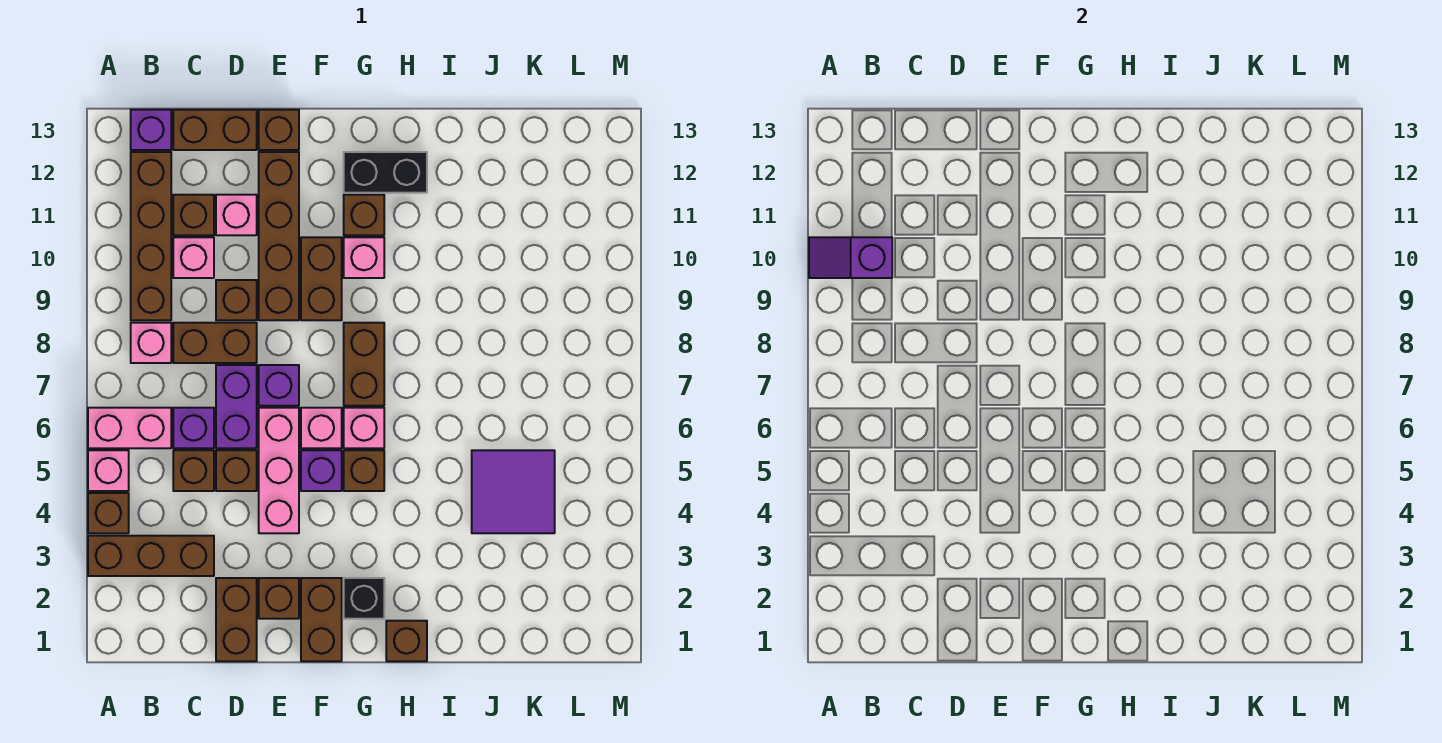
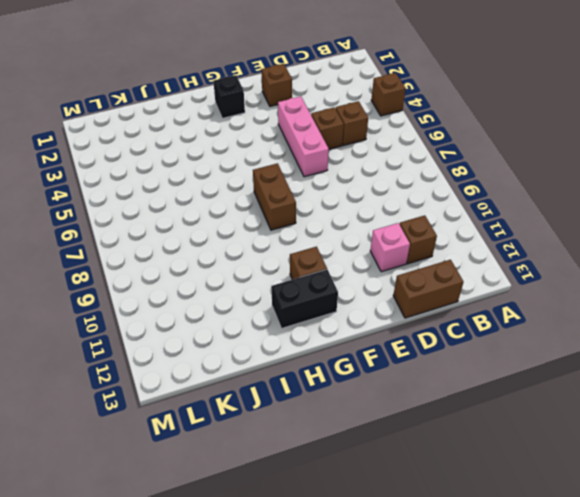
none -> brown 1x3 brick [88,536,214,576]
none -> pink 1x1 brick [88,450,129,491]
none -> pink 1x2 brick [88,408,171,448]
none -> pink 1x1 brick [131,323,171,363]

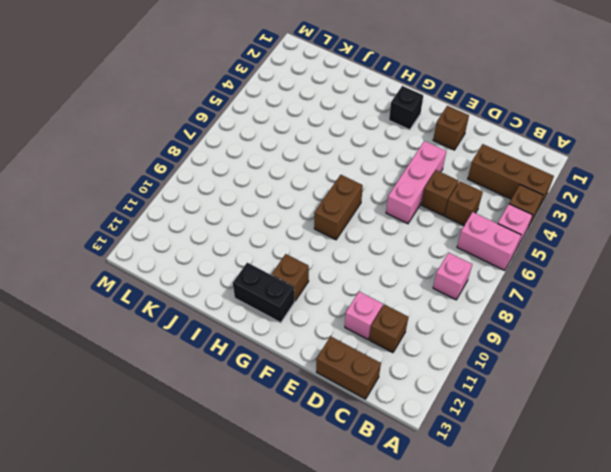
none -> brown 1x4 brick [131,152,171,320]
none -> purple 1x1 brick [131,110,171,150]
none -> purple 1x1 brick [173,408,214,448]
none -> brown 1x2 brick [173,323,257,363]

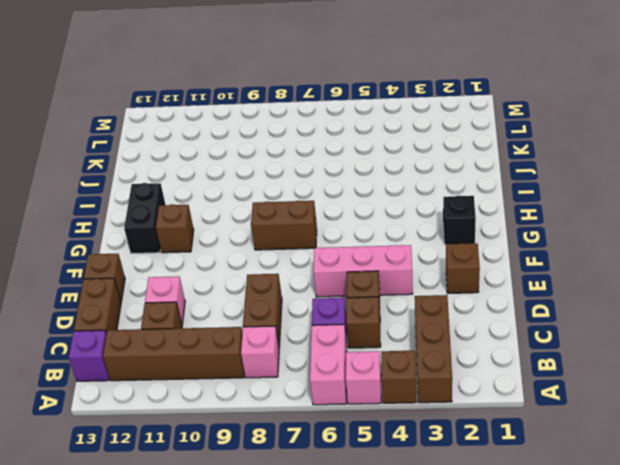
none -> pink 1x1 brick [173,237,214,278]
none -> brown 1x2 brick [216,578,257,661]
none -> purple 1x2 brick [216,365,257,448]
none -> brown 1x1 brick [216,280,257,320]

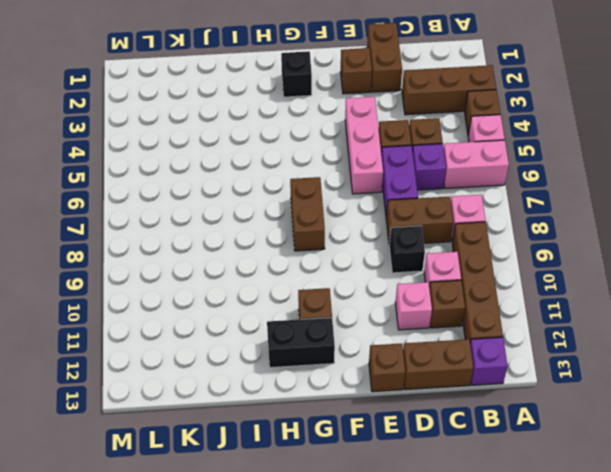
black 1x1 brick [389,226,425,273] -> brown 1x1 brick [216,280,257,320]
none -> purple 1x1 brick [259,365,299,406]
none -> brown 1x4 brick [259,152,299,320]
none -> brown 1x2 brick [301,578,342,661]
none -> purple 1x1 brick [301,450,342,491]

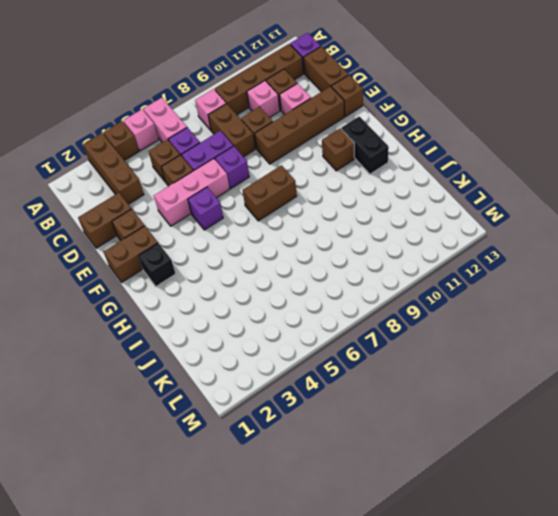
none -> pink 1x1 brick [301,408,342,448]
none -> brown 1x2 brick [301,237,342,320]
none -> brown 1x1 brick [344,450,384,491]
none -> pink 1x1 brick [344,408,384,448]

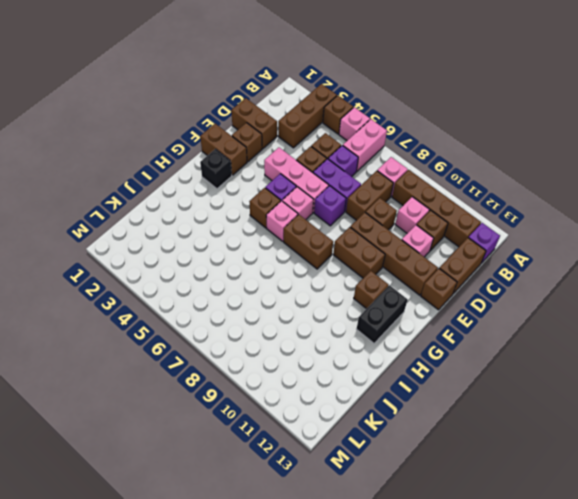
none -> pink 1x1 brick [344,237,384,278]
none -> brown 1x1 brick [386,621,427,661]
none -> purple 2x2 tile [472,450,555,533]
none -> purple 1x2 slope [809,237,892,278]

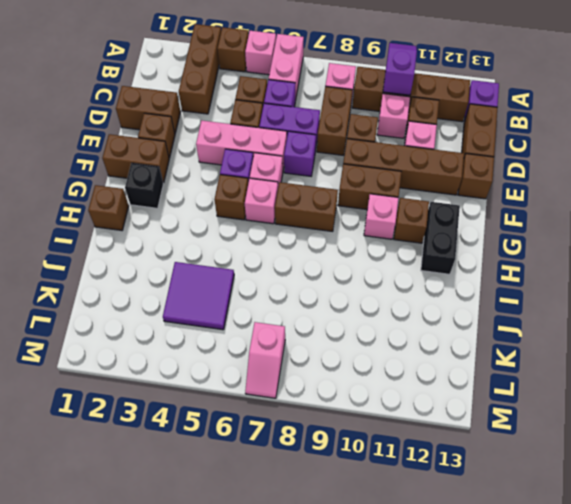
pink 1x2 slope [245,322,285,398] -> none

